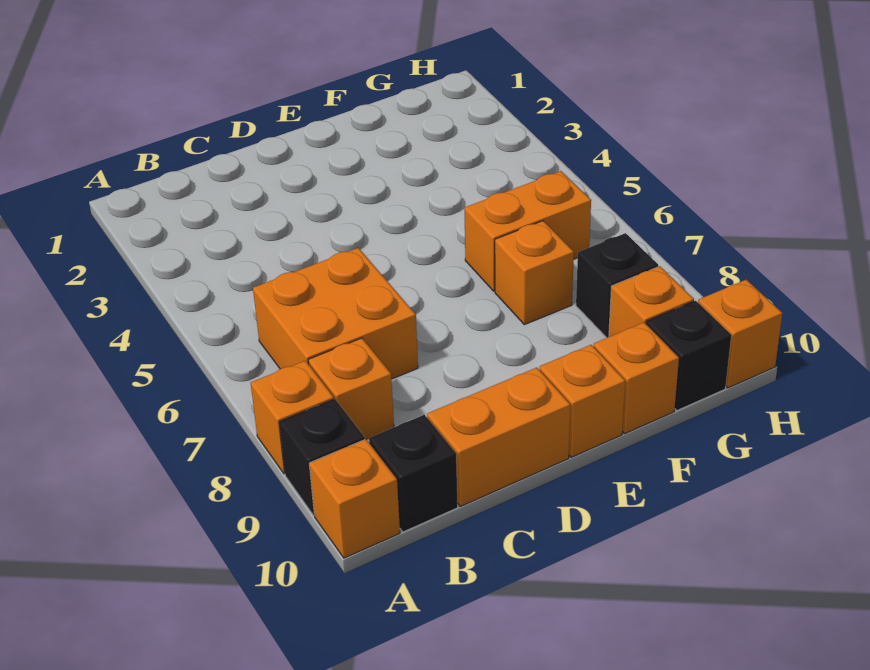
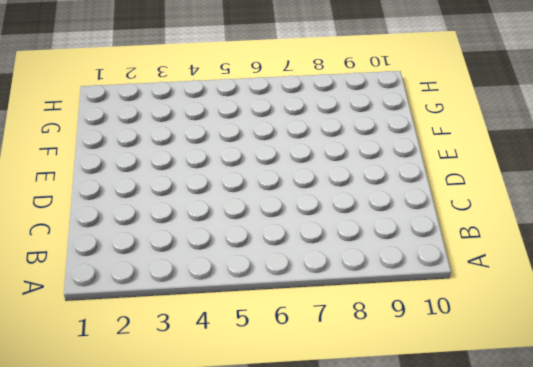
none -> orange 1x1 brick [251,361,334,474]
none -> black 1x1 brick [279,399,365,515]
none -> orange 1x1 brick [309,439,400,558]

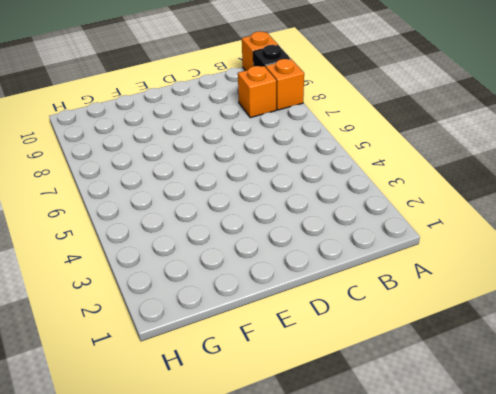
none -> orange 2x2 brick [253,248,418,379]
none -> black 1x1 brick [369,415,458,532]
none -> orange 1x2 brick [427,368,570,506]

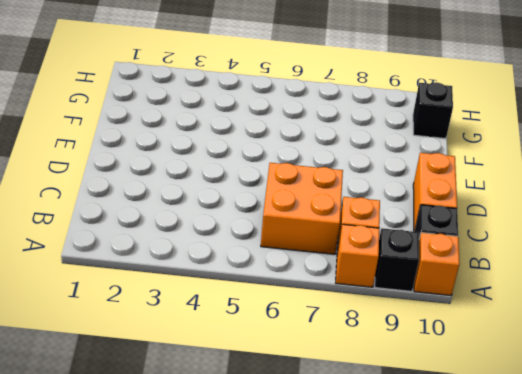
none -> orange 1x1 brick [540,345,625,457]
none -> orange 1x2 brick [464,171,591,291]
none -> orange 1x1 brick [495,221,574,325]

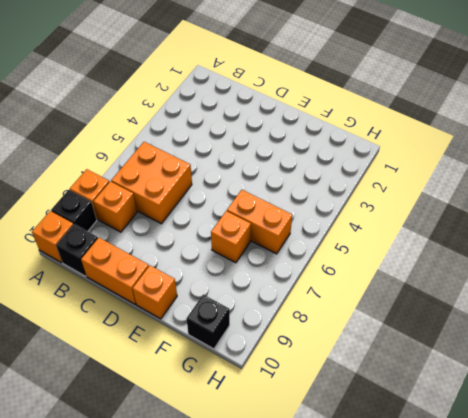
none -> orange 1x1 brick [594,323,679,433]
none -> black 1x1 brick [576,233,658,338]
none -> orange 1x1 brick [609,266,694,337]

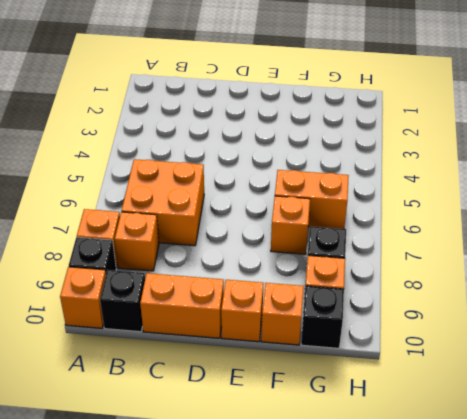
none -> orange 1x1 brick [698,280,782,388]

